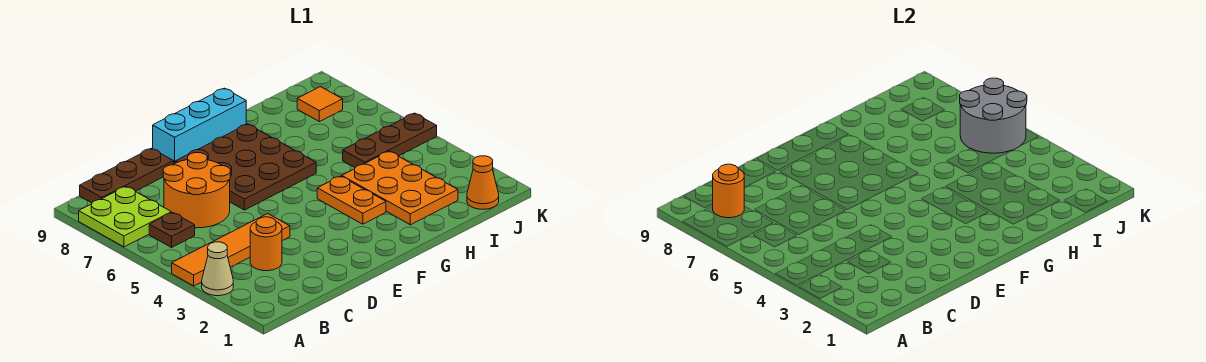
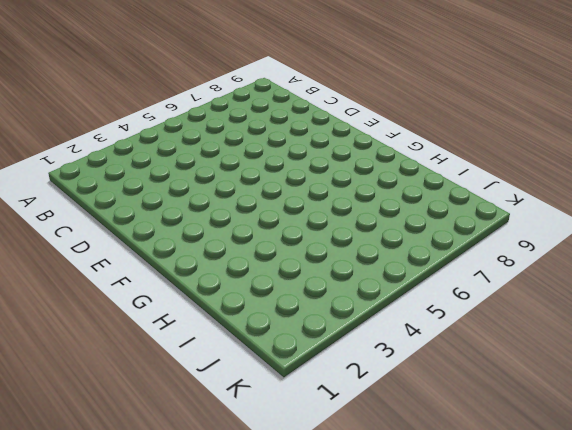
none -> tan 1x1 cone [202,242,233,296]
none -> orange 1x4 tile [172,214,290,286]
none -> lime 2x2 plate [79,187,171,247]

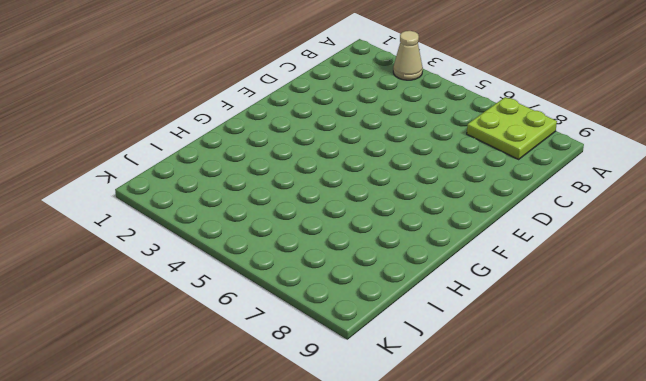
none -> orange 1x4 tile [172,214,290,286]
none -> brown 1x1 plate [149,212,195,247]
none -> brown 1x3 plate [80,148,174,203]

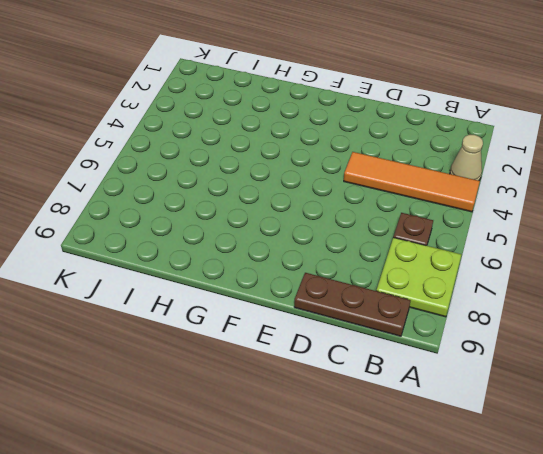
none -> orange 1x1 round brick [250,217,282,271]
none -> orange 2x2 round brick [163,153,230,228]
none -> brown 3x3 plate [176,124,316,210]

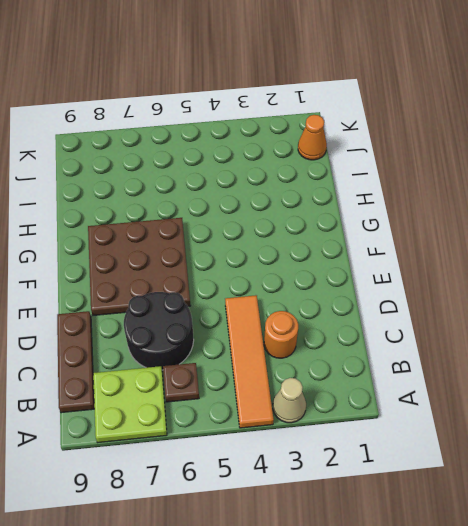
black 2x2 round brick [124,292,194,370] -> orange 2x2 round brick [163,153,230,228]
none -> cyan 1x3 brick [153,88,246,164]
none -> orange 1x2 plate [317,176,386,224]
none -> orange 2x3 plate [342,151,458,225]

